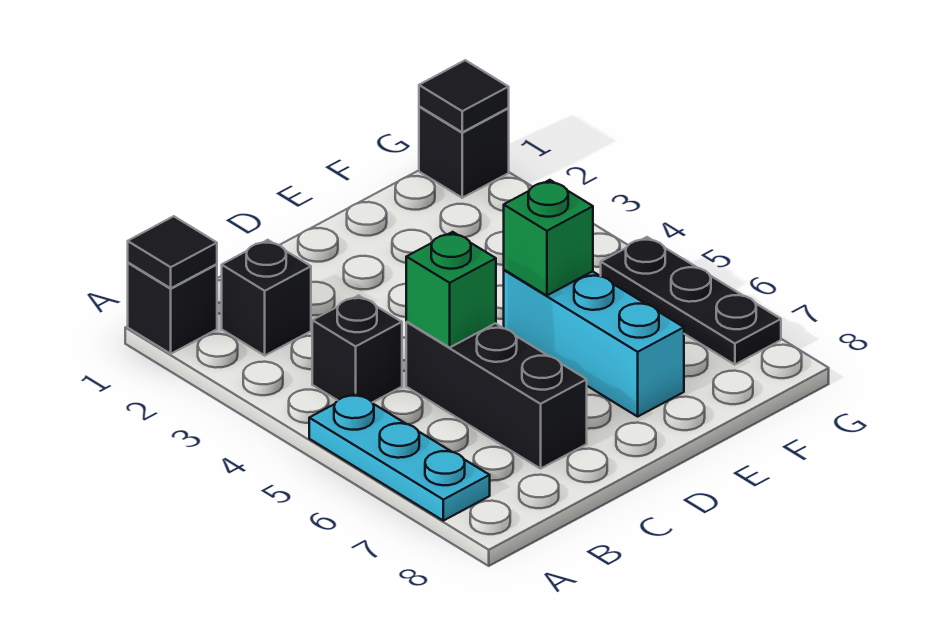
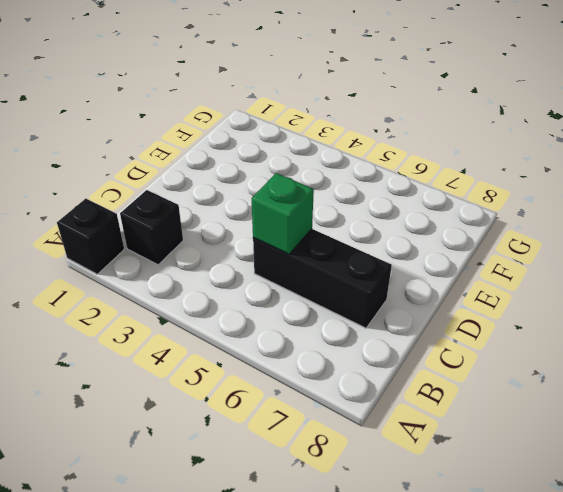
none -> cyan 1x3 plate [309,393,490,521]
none -> black 1x1 brick [312,295,402,402]
none -> cyan 1x3 brick [504,270,684,416]

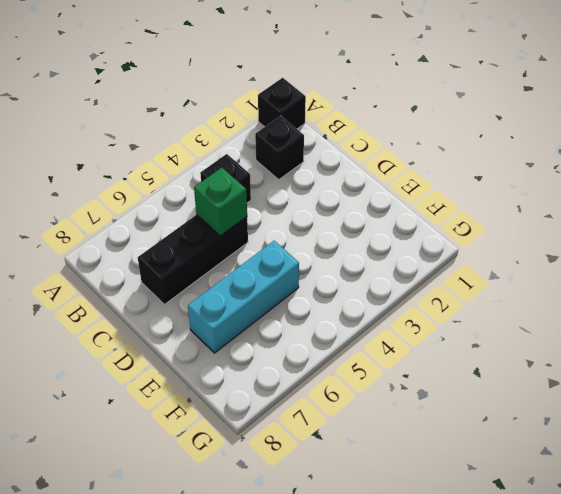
none -> cyan 1x3 plate [309,393,490,521]
none -> black 1x1 brick [419,106,509,198]
none -> black 1x3 plate [601,237,781,365]

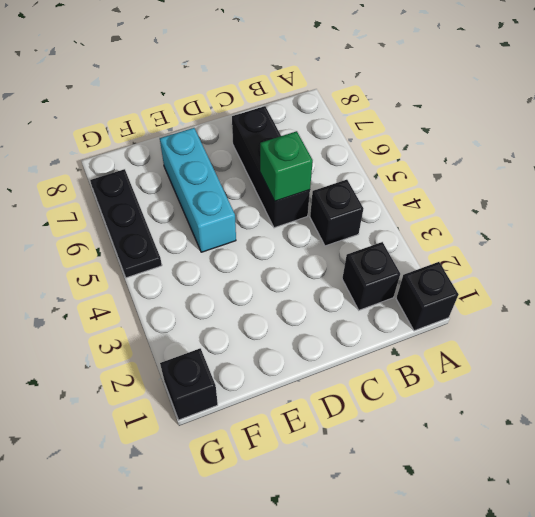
none -> cyan 1x3 plate [309,393,490,521]
none -> black 1x1 tile [128,216,217,288]
none -> green 1x1 brick [504,180,593,296]

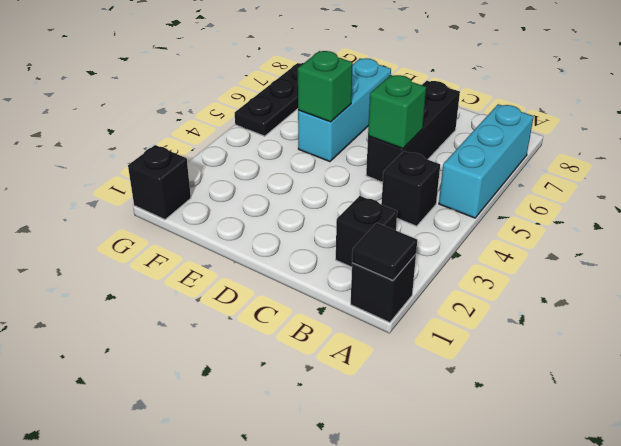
cyan 1x3 brick [439,104,534,218] -> cyan 1x3 plate [309,393,490,521]
none -> black 1x1 tile [419,60,509,132]

